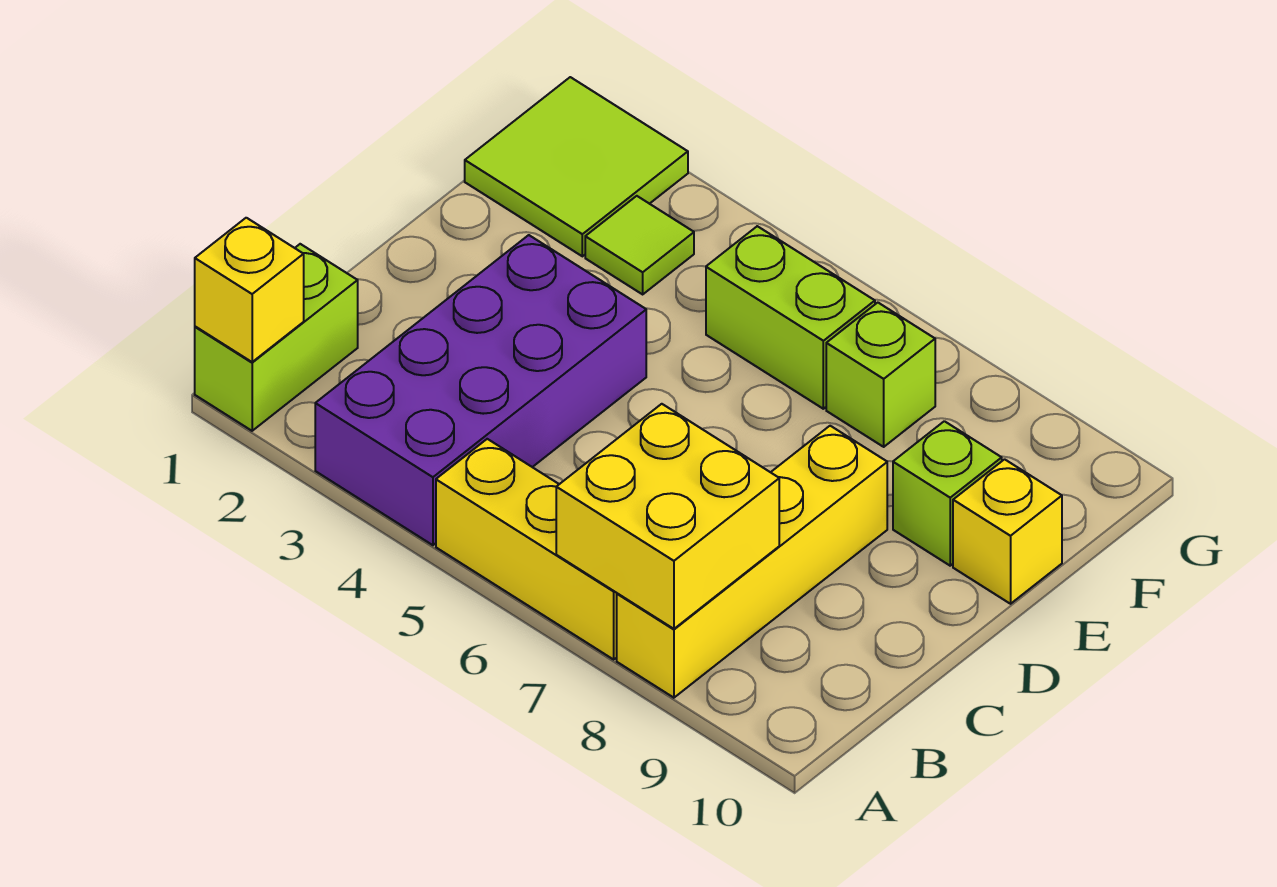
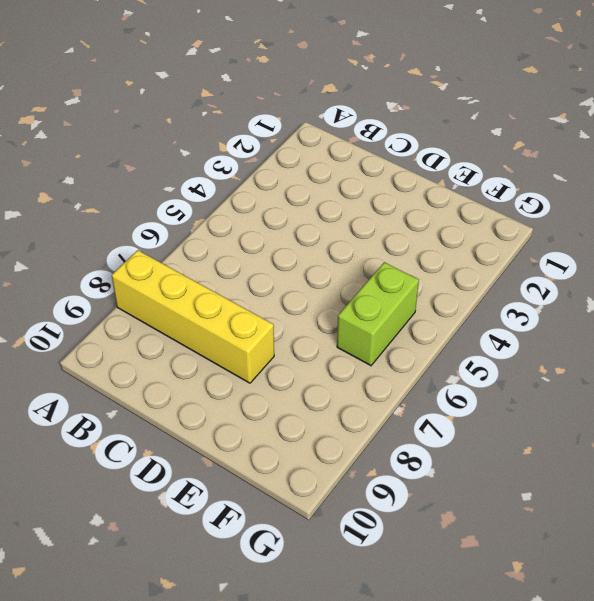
none -> lime 1x2 brick [195,244,358,431]
none -> purple 2x4 brick [315,235,646,545]
none -> yellow 1x3 brick [436,439,617,659]

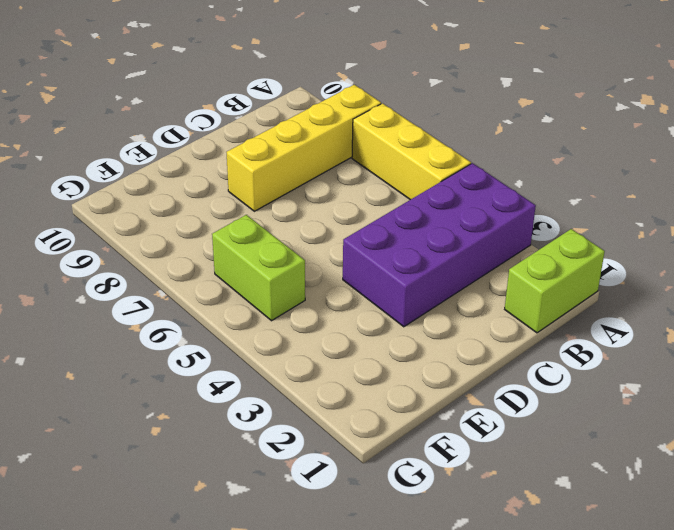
none -> lime 1x1 brick [893,421,1002,566]
none -> yellow 1x1 brick [953,459,1062,604]
none -> lime 2x2 tile [465,77,688,256]

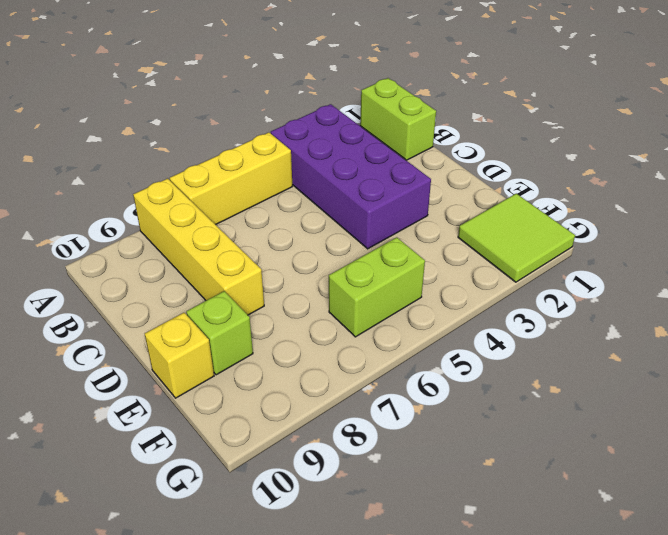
none -> lime 1x1 tile [585,196,694,294]
none -> lime 1x1 brick [826,303,935,447]
none -> yellow 1x1 brick [195,218,304,362]

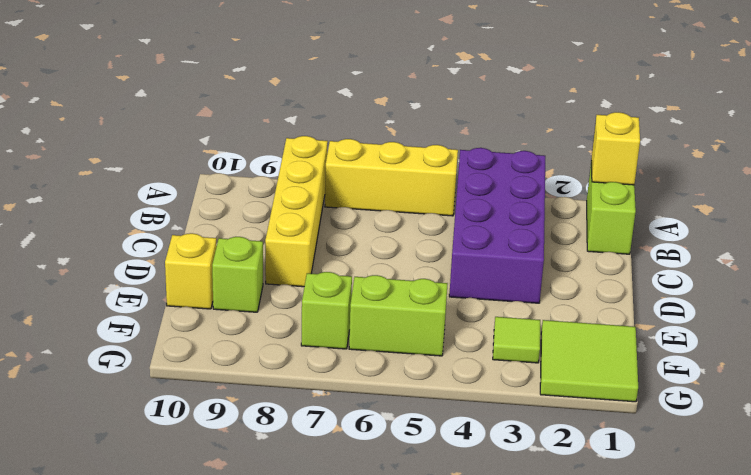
none -> yellow 2x2 brick [556,404,779,629]

